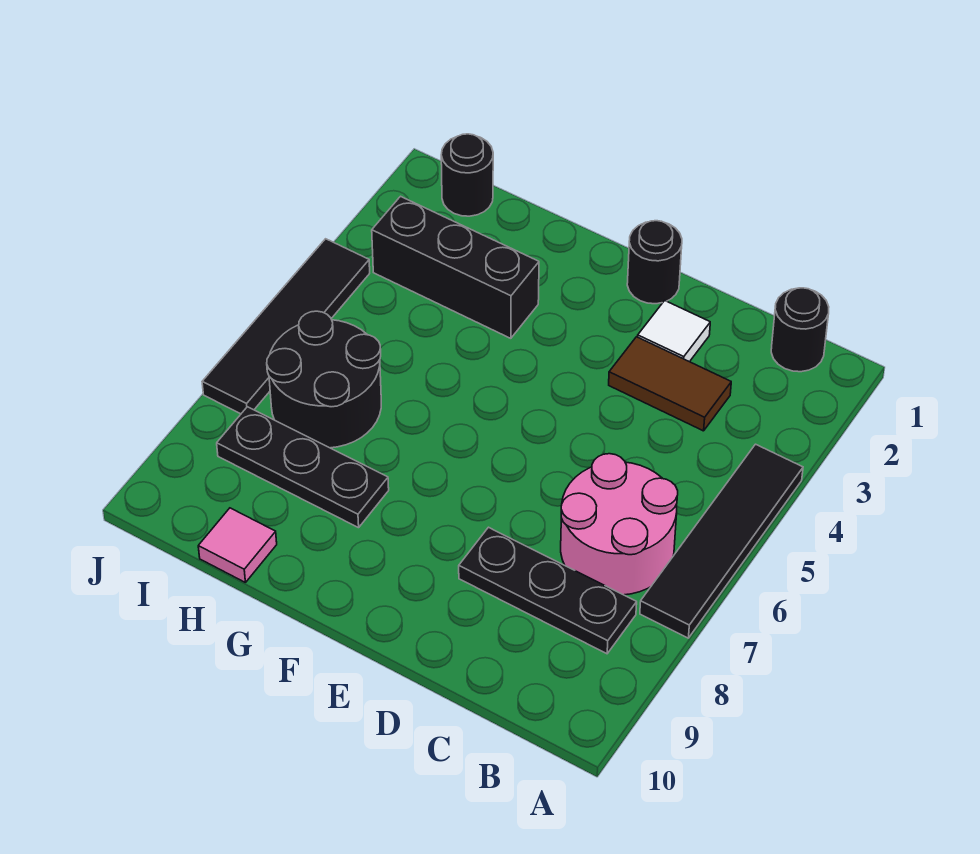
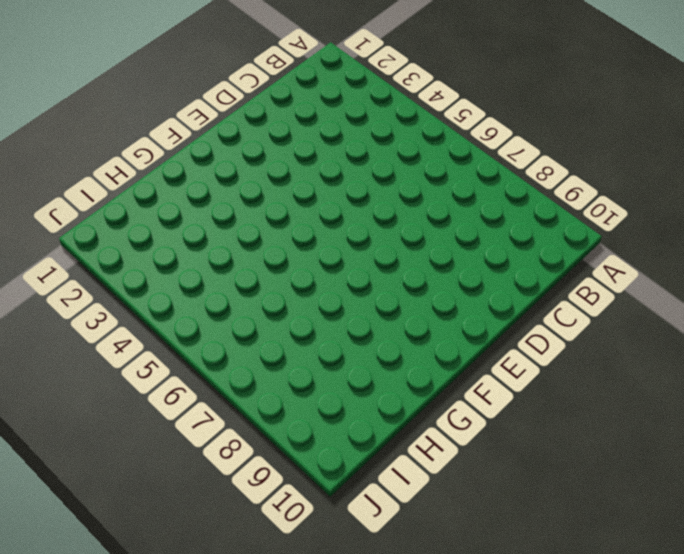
none -> black 1x4 tile [640,444,803,638]
none -> black 1x1 round brick [771,288,829,372]
none -> pink 2x2 round brick [561,454,678,595]

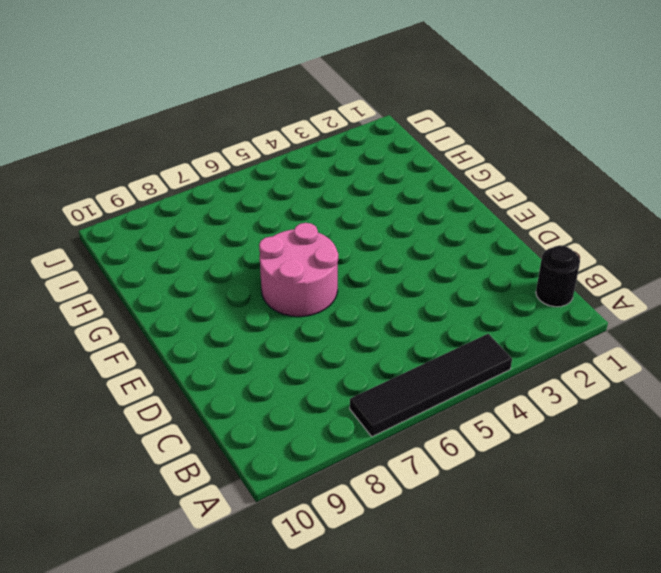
pink 2x2 round brick [259,223,338,317] -> pink 2x2 round brick moved to [561,454,678,595]
none -> black 1x3 plate [459,527,637,654]
none -> brown 1x2 tile [609,337,731,431]
none -> white 1x1 tile [638,301,710,362]

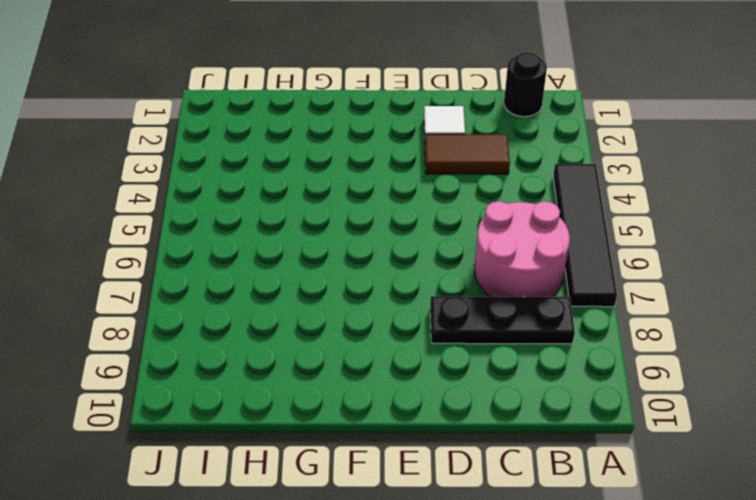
none -> black 1x1 round brick [627,221,682,304]
none -> black 1x3 brick [372,196,539,338]
none -> black 1x3 plate [217,407,389,528]

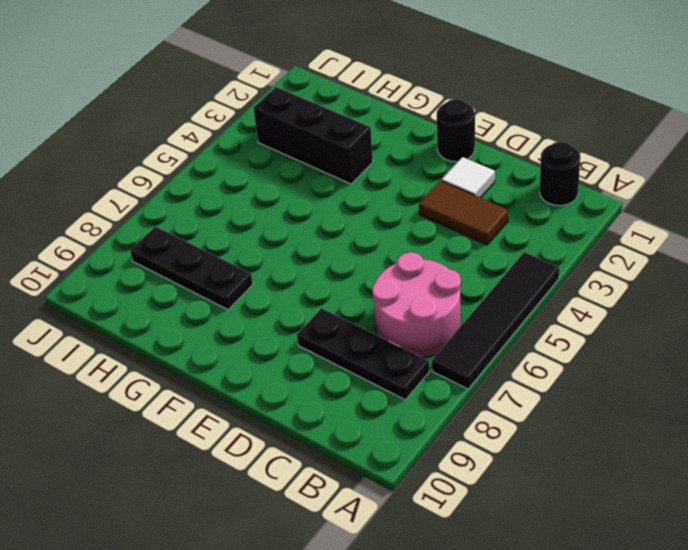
none -> black 2x2 round brick [267,311,381,448]
none -> pink 1x1 tile [198,508,277,582]
none -> black 1x1 round brick [441,134,493,216]

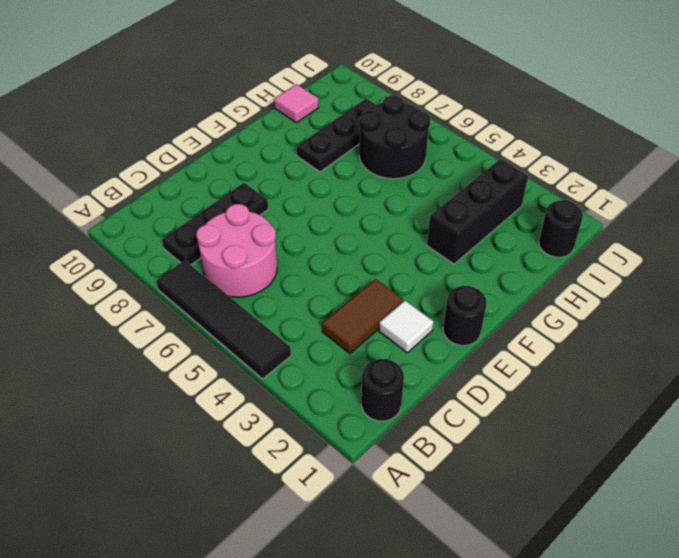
none -> black 1x4 tile [202,239,370,414]

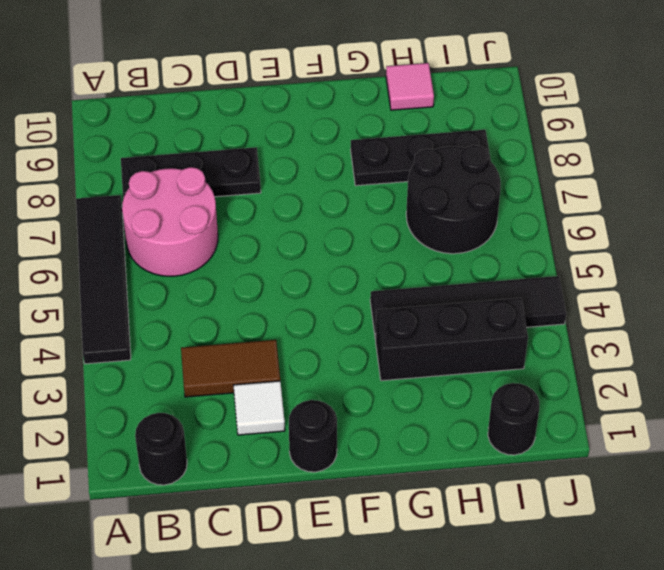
black 1x4 tile [370,276,566,339] -> black 1x4 tile turned to [202,239,370,414]

